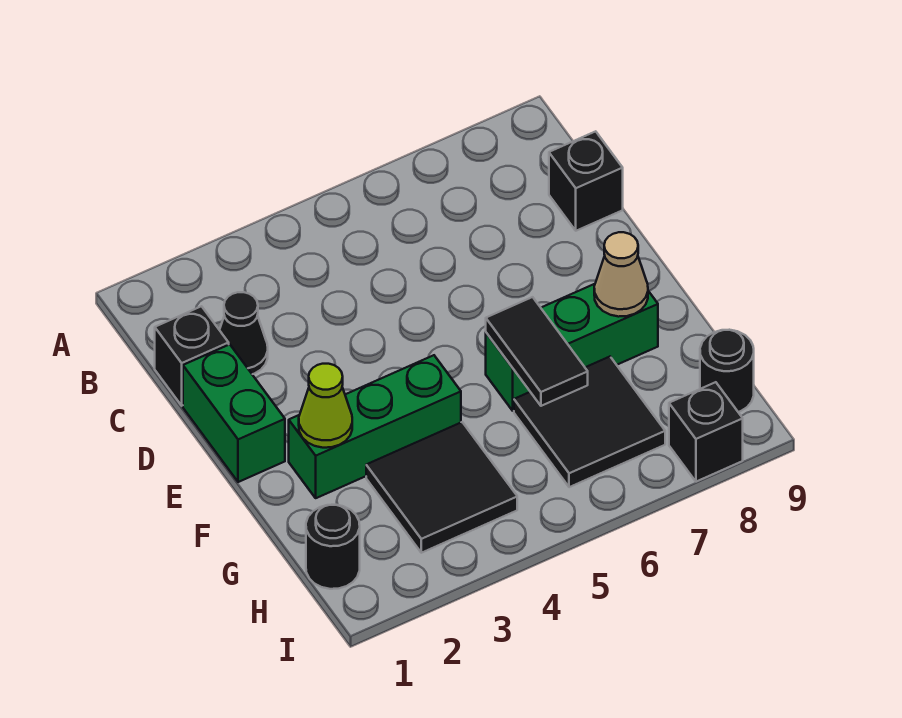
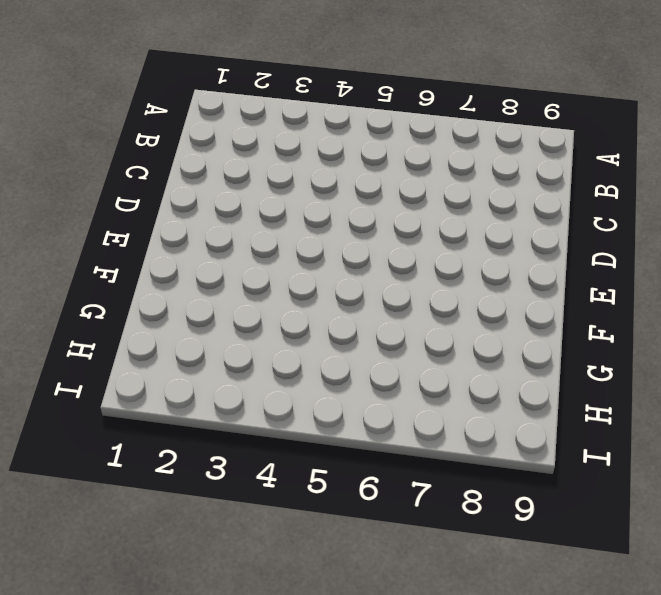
none -> black 1x1 brick [155,306,229,406]
none -> black 1x1 cone [220,292,268,374]
none -> black 1x1 brick [549,131,623,231]

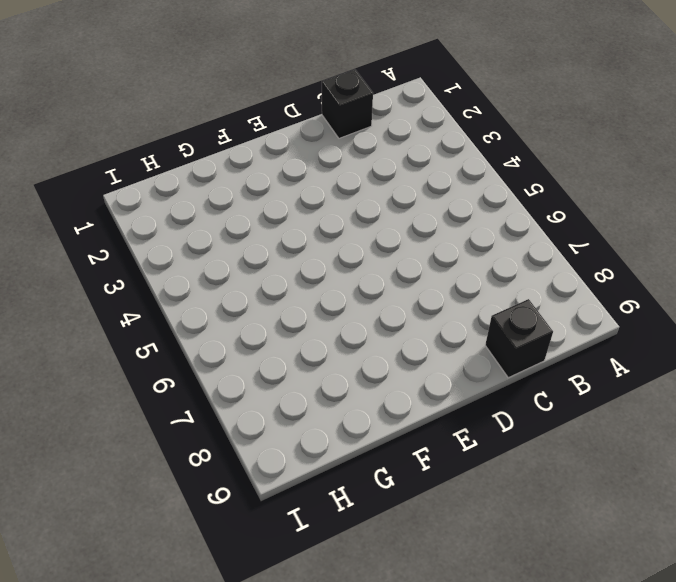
none -> black 1x1 cone [220,292,268,374]
none -> green 1x2 brick [183,344,285,482]
none -> green 1x3 brick [289,355,461,498]

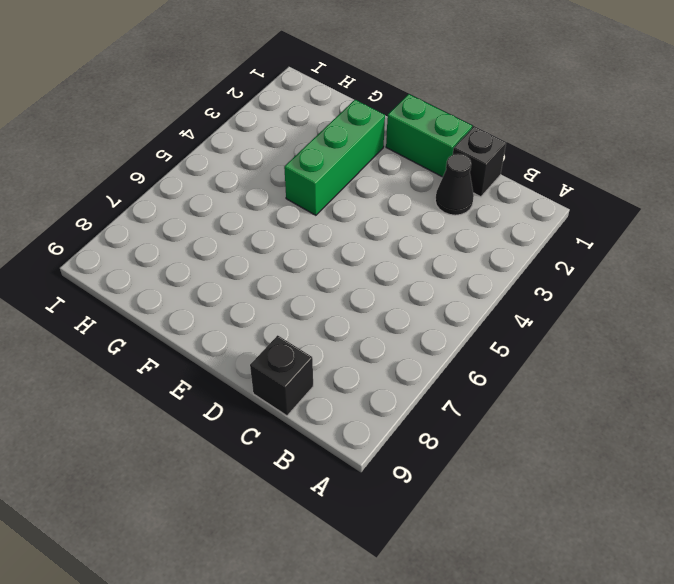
none -> green 1x3 brick [486,284,658,411]
none -> black 2x2 tile [366,422,517,553]
none -> black 2x2 tile [514,357,665,487]

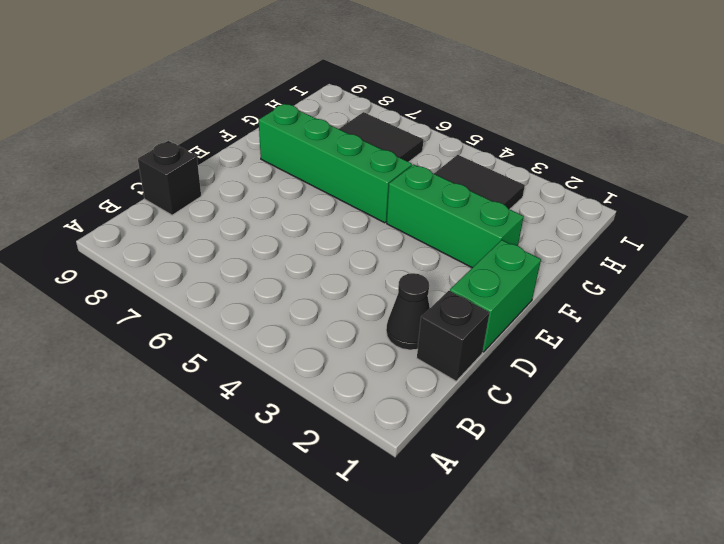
green 1x4 brick [259,104,412,223] -> green 1x3 brick [486,284,658,411]
none -> black 1x1 round brick [306,505,360,589]
none -> black 1x1 round brick [700,330,754,412]
none -> black 1x1 brick [669,382,743,482]

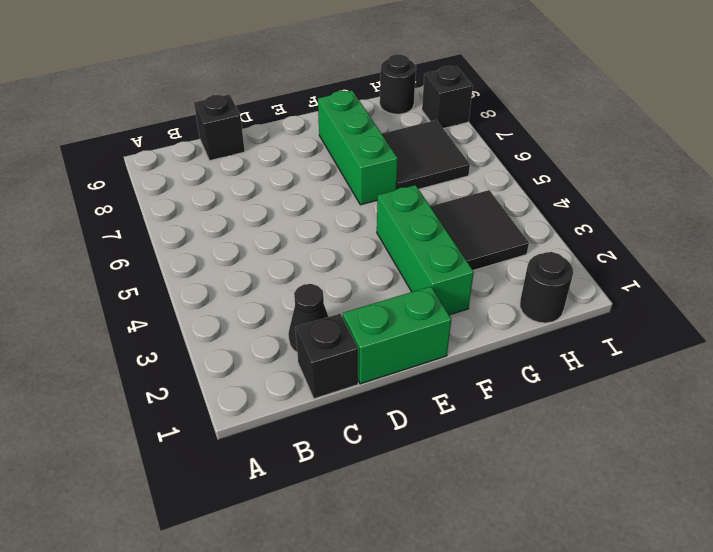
none -> lime 1x1 cone [299,364,352,448]
none -> black 1x2 tile [486,297,588,406]
none -> tan 1x1 cone [594,232,648,317]

